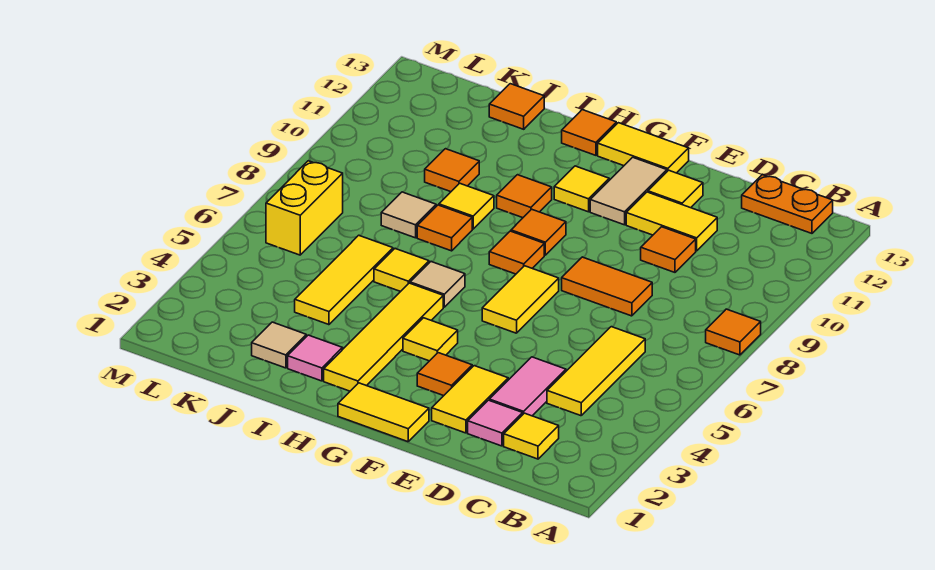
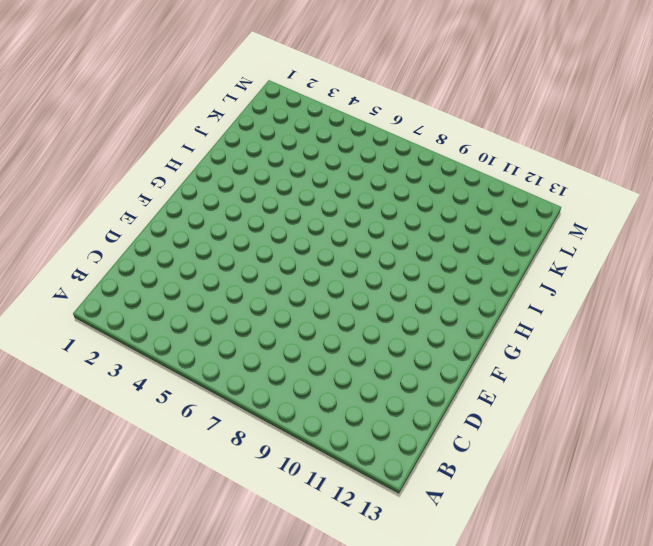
none -> orange 1x1 tile [706,309,761,355]
none -> orange 1x2 plate [742,175,833,233]
none -> yellow 1x1 tile [504,413,559,459]
none -> yellow 1x3 tile [547,327,645,416]

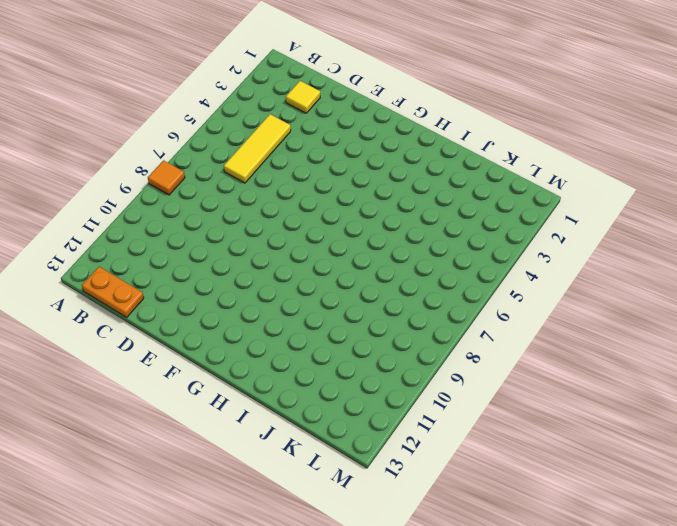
none -> pink 1x1 tile [468,400,523,446]
none -> pink 1x2 tile [489,357,566,416]
none -> orange 1x2 tile [562,257,652,316]
none -> orange 1x1 tile [641,227,696,272]

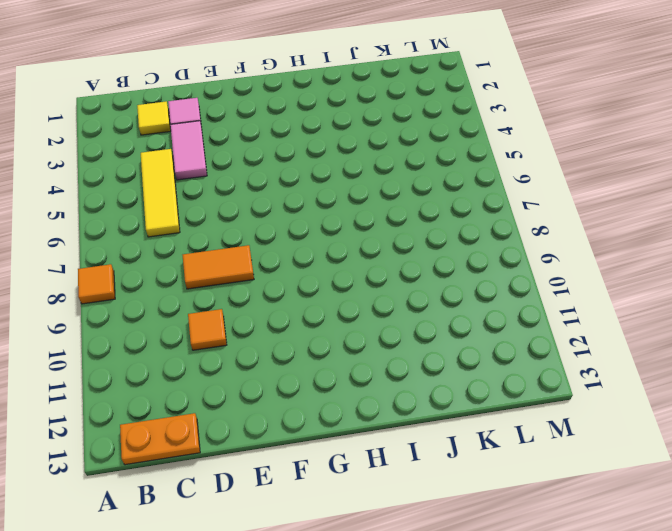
none -> yellow 1x2 tile [626,192,717,251]
none -> yellow 1x2 tile [432,366,508,433]
none -> yellow 1x1 tile [648,170,703,208]
none -> yellow 1x2 tile [338,383,429,442]

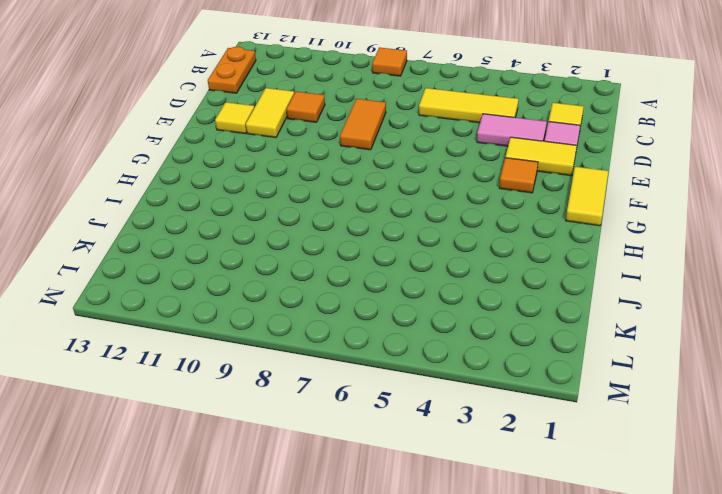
none -> yellow 1x2 tile [482,266,559,333]
none -> tan 1x2 tile [590,157,667,225]
none -> yellow 1x2 tile [598,123,689,173]
none -> yellow 1x1 tile [403,318,458,361]

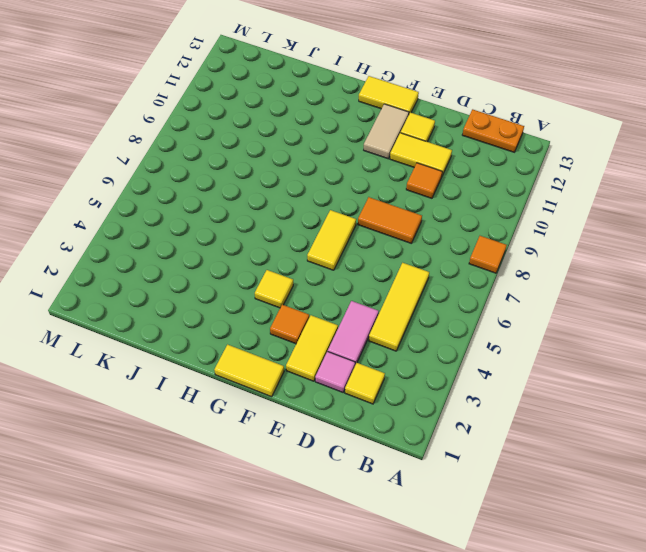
none -> orange 1x1 tile [489,231,544,274]
none -> orange 1x1 tile [511,209,566,255]
none -> yellow 1x1 tile [554,166,609,212]
none -> yellow 1x4 tile [324,283,443,391]

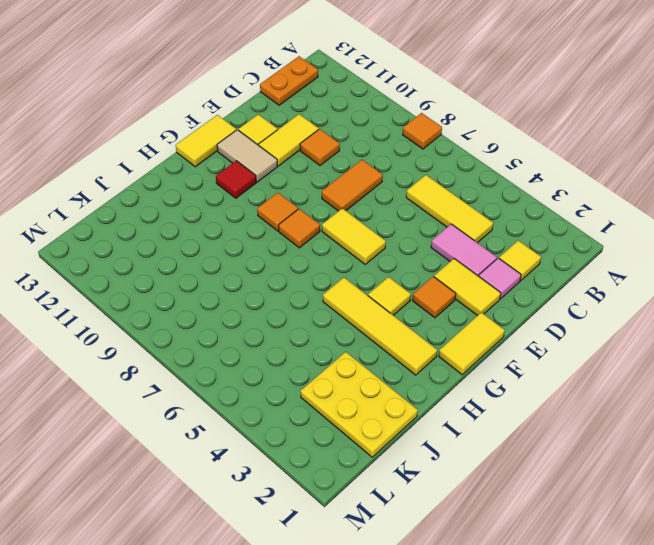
red 1x1 tile [216,161,256,198] -> yellow 1x1 tile [554,166,609,212]
yellow 2x3 plate [301,352,418,457] -> tan 1x1 tile [252,322,306,368]
none -> tan 1x1 tile [410,262,465,307]
none -> orange 1x1 tile [497,175,552,218]
none -> orange 1x1 tile [562,110,616,155]
none -> pink 1x1 tile [288,335,343,381]

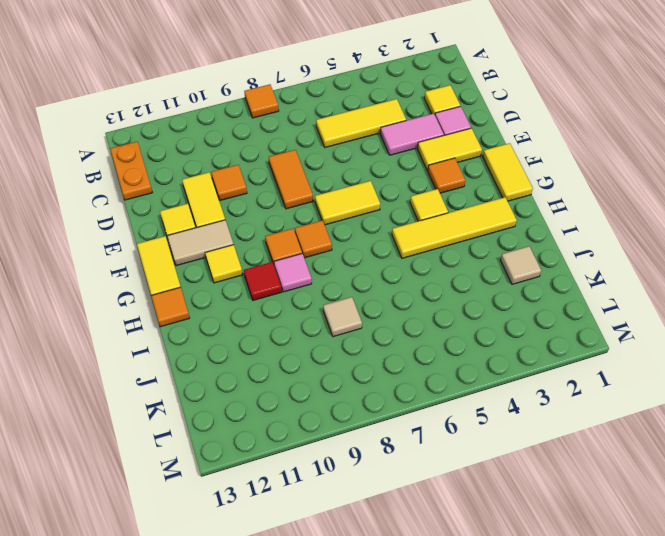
pink 1x1 tile [274,254,312,292] -> pink 1x1 tile moved to [288,335,343,381]
red 1x1 tile [244,262,282,300] -> orange 1x1 tile [497,175,552,218]
none -> tan 1x1 tile [410,262,465,307]
none -> yellow 1x1 tile [374,249,429,292]
none -> orange 1x1 tile [417,205,472,251]
none -> yellow 1x1 tile [439,183,494,229]

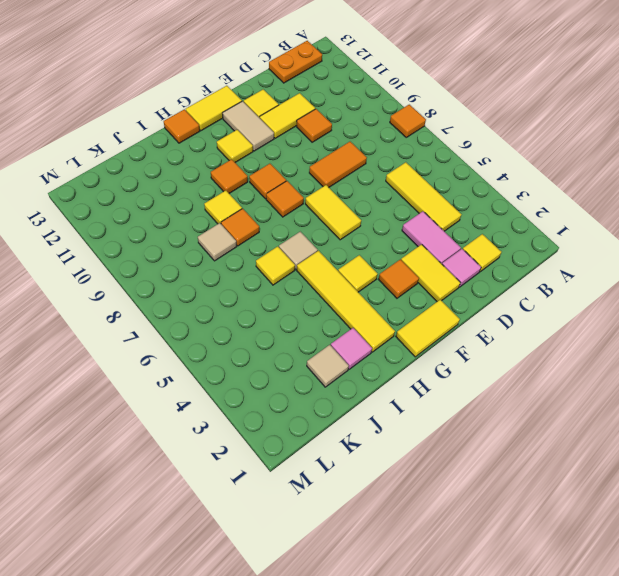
none -> yellow 1x3 tile [295,235,393,325]
none -> orange 1x1 tile [425,149,479,192]
none -> orange 1x1 tile [489,84,544,129]
none -> yellow 1x2 brick [266,161,343,255]

